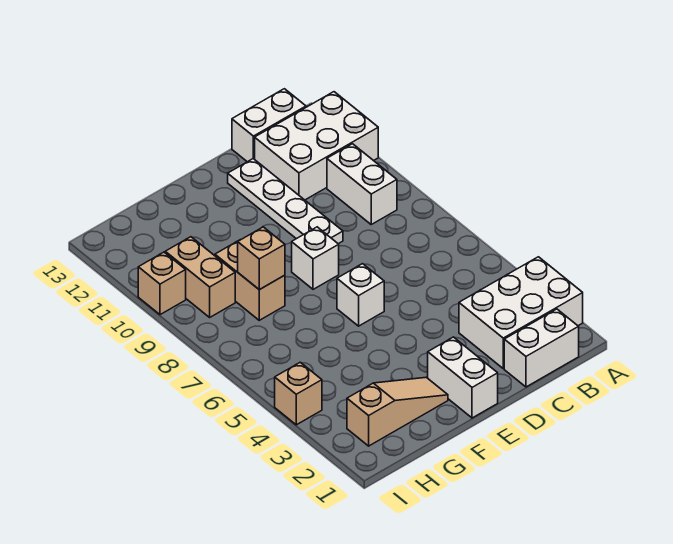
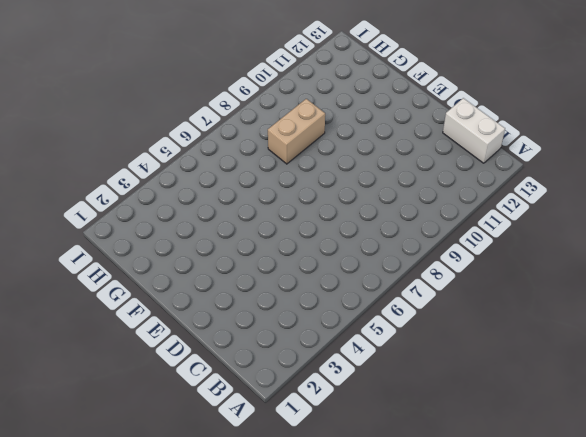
none -> white 2x3 brick [459,257,583,369]
none -> white 2x3 brick [255,92,378,200]
none -> white 1x2 brick [504,309,579,387]

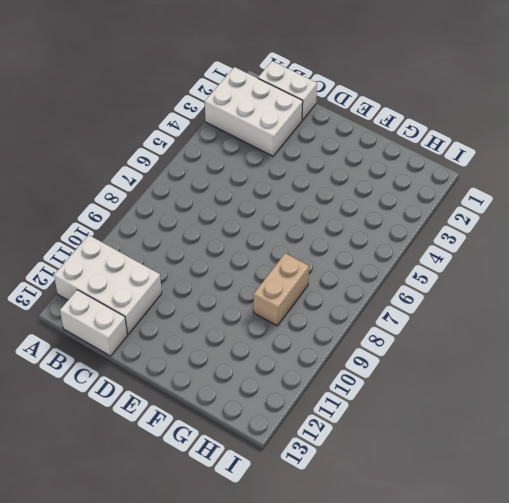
none -> white 1x2 brick [327,144,397,224]
none -> white 1x4 plate [228,159,343,244]
none -> white 1x2 brick [428,337,498,418]

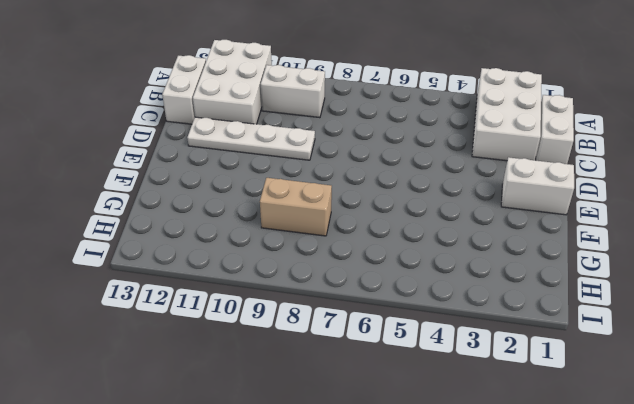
none -> white 1x1 brick [337,264,384,326]
none -> white 1x1 brick [292,227,339,289]
none -> tan 1x3 slope [347,377,448,446]

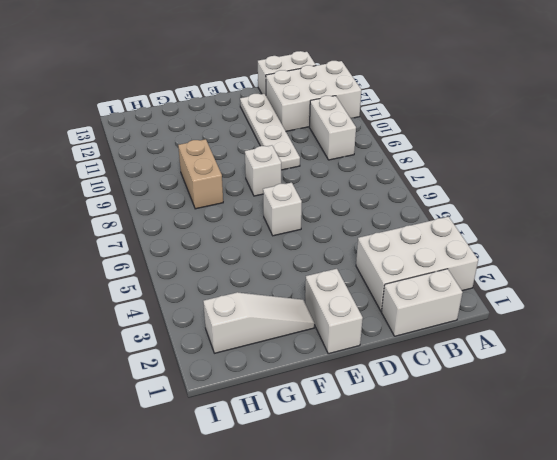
white 1x3 slope [203,292,315,353] -> tan 1x3 slope [347,377,448,446]
none -> tan 1x2 brick [165,237,235,317]
none -> tan 1x1 brick [275,362,322,425]
none -> tan 1x1 brick [138,252,186,315]

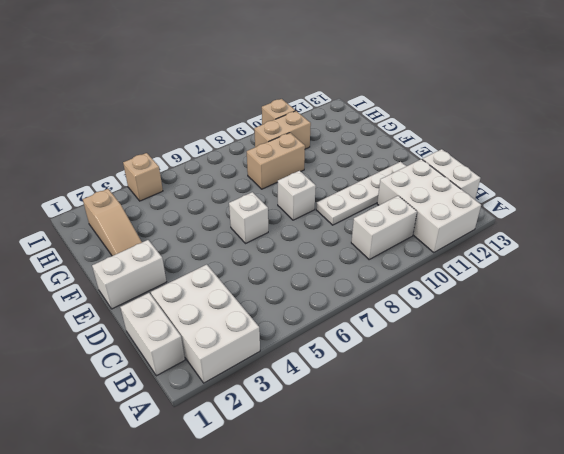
none -> tan 1x1 brick [238,227,285,290]

